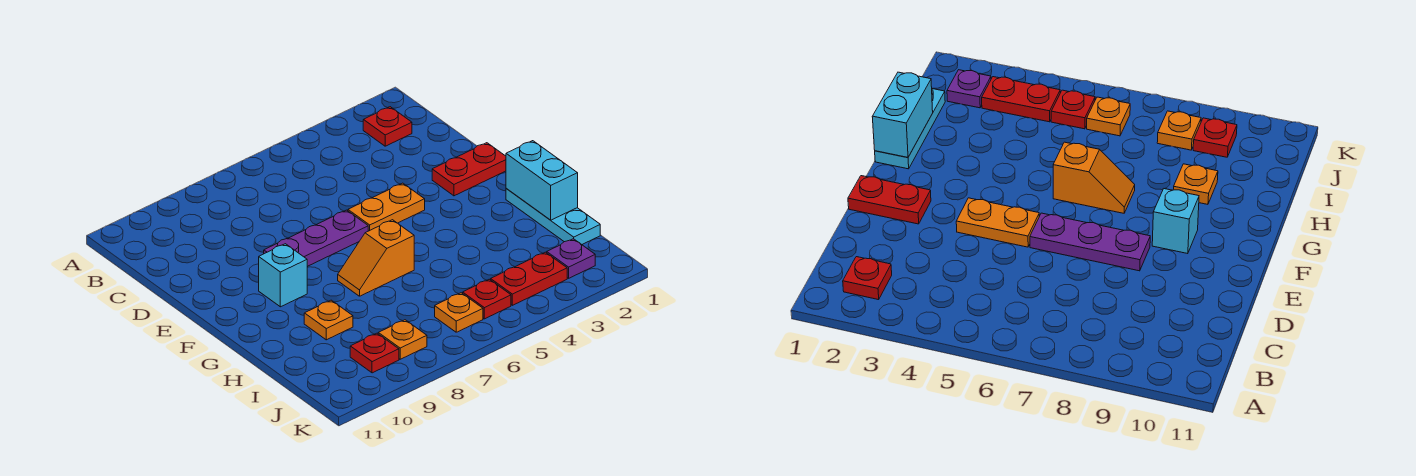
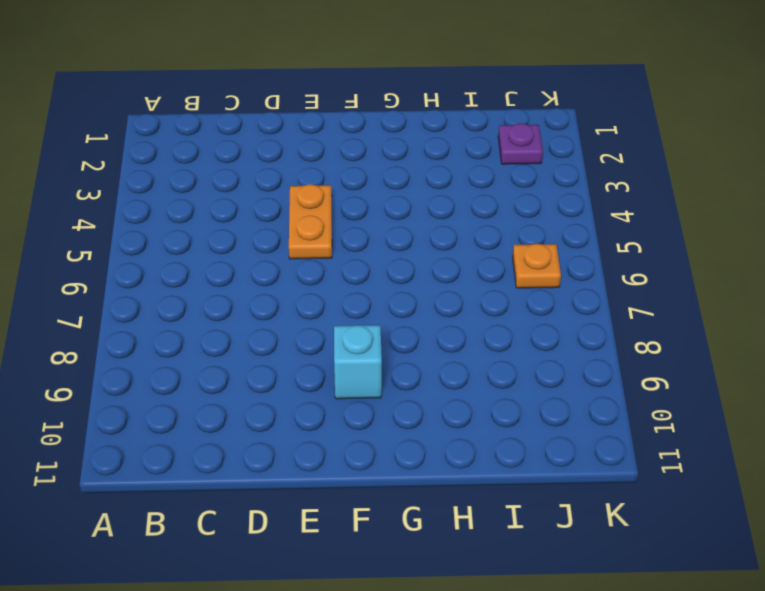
none -> red 1x1 plate [363,107,412,146]
none -> red 1x2 plate [432,143,506,196]
none -> purple 1x3 plate [264,210,368,266]

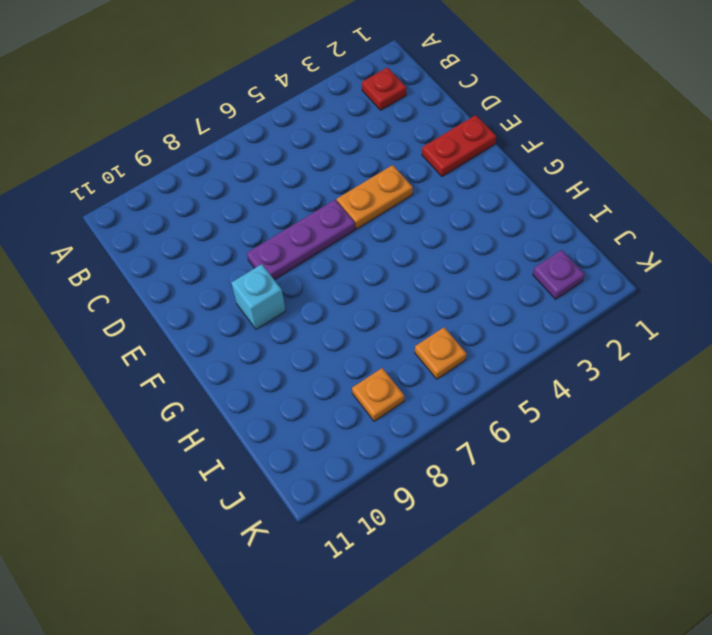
none -> cyan 1x3 plate [506,189,600,244]
none -> orange 1x2 slope [338,220,414,296]
none -> orange 1x1 plate [304,300,353,340]

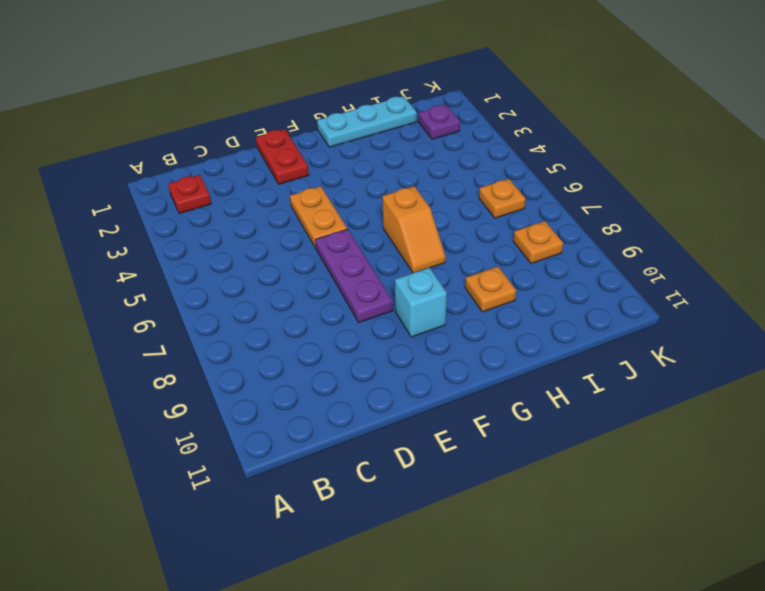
none -> red 1x2 plate [491,252,567,305]
none -> red 1x1 plate [463,279,511,319]
none -> red 1x1 plate [350,333,399,373]

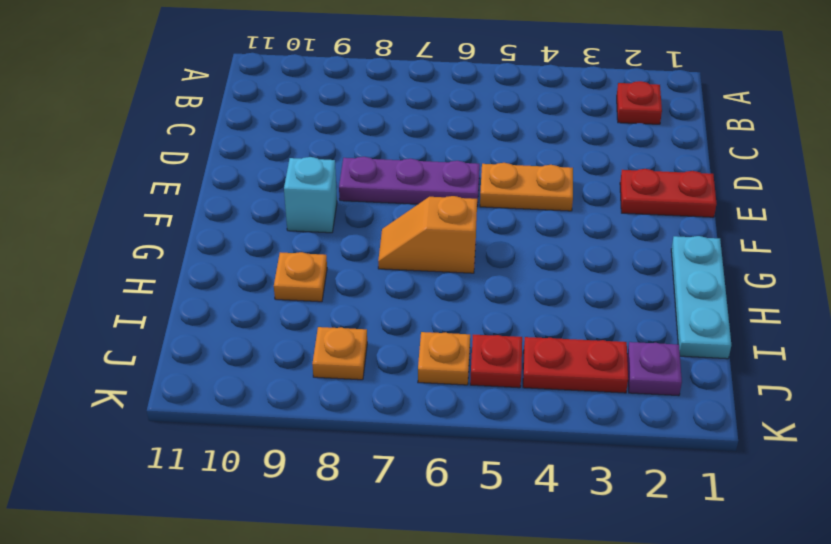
none -> red 1x1 plate [350,333,399,373]
none -> cyan 1x2 brick [506,141,578,220]

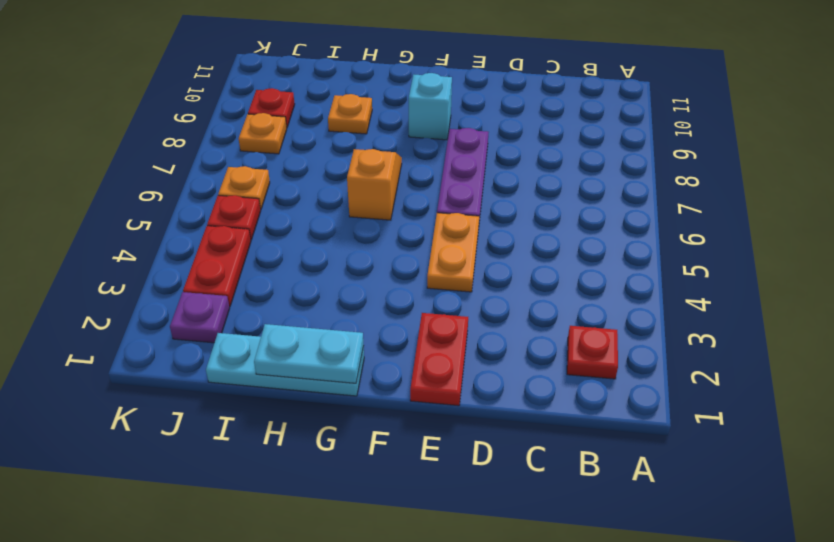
cyan 1x2 plate [254,324,364,383] -> cyan 1x2 brick [506,141,578,220]

